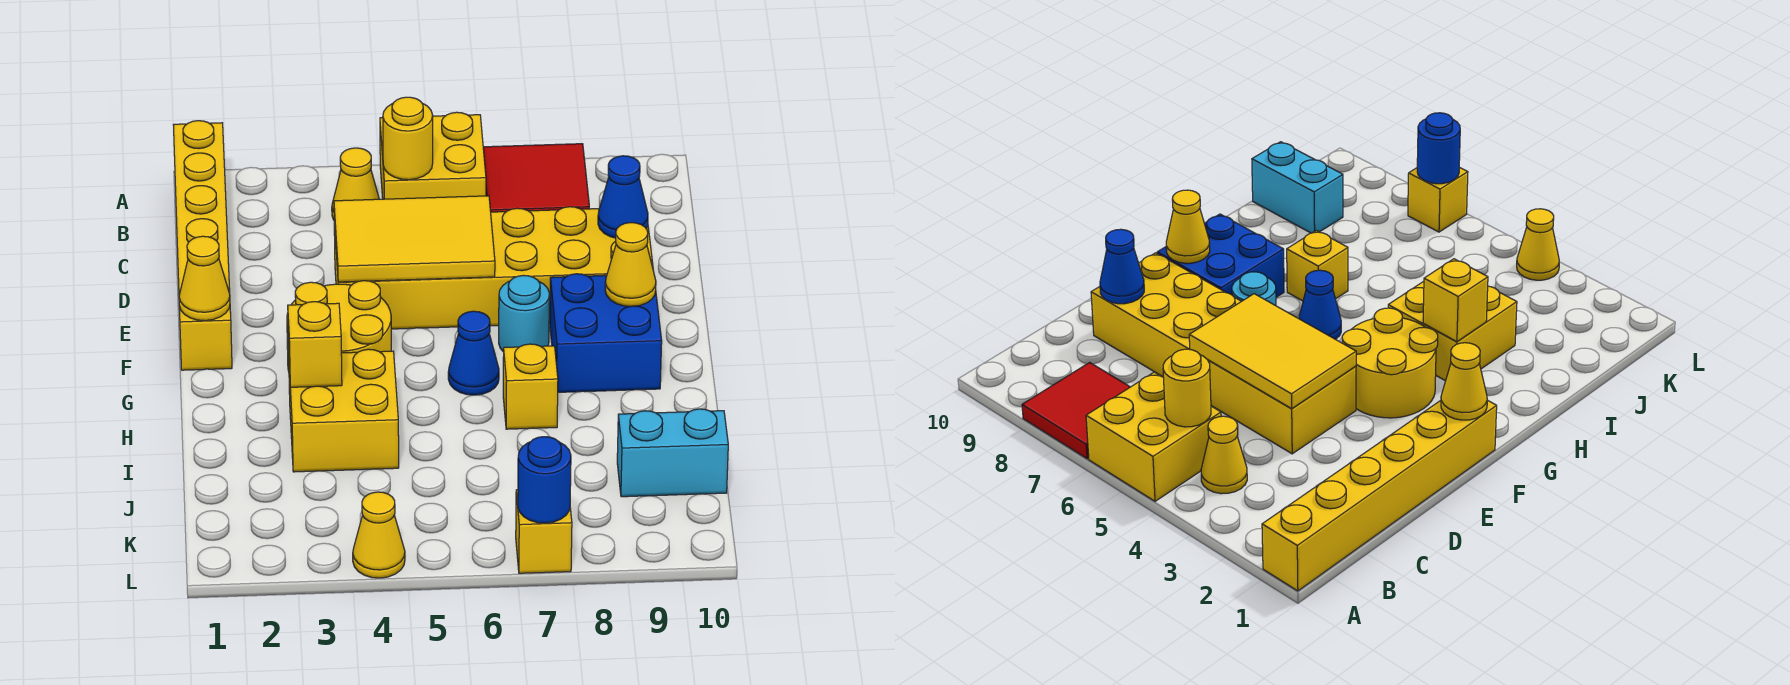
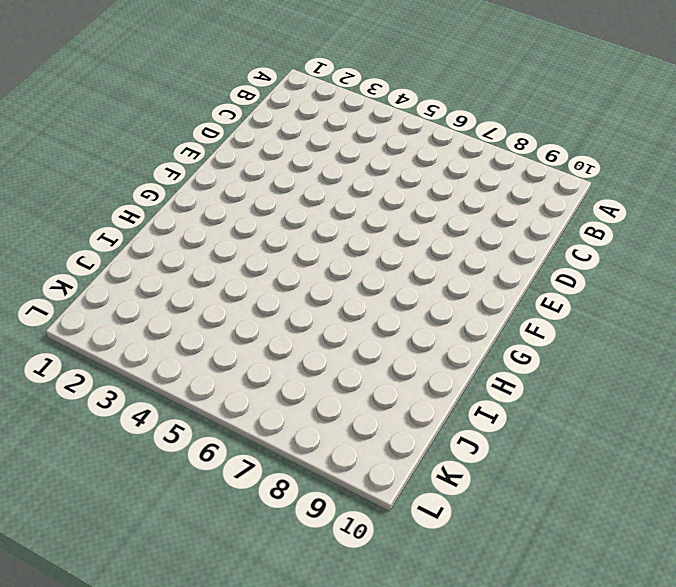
none -> yellow 1x6 brick [174,121,232,370]
none -> yellow 2x2 brick [380,112,486,199]
none -> red 2x2 tile [483,144,589,212]

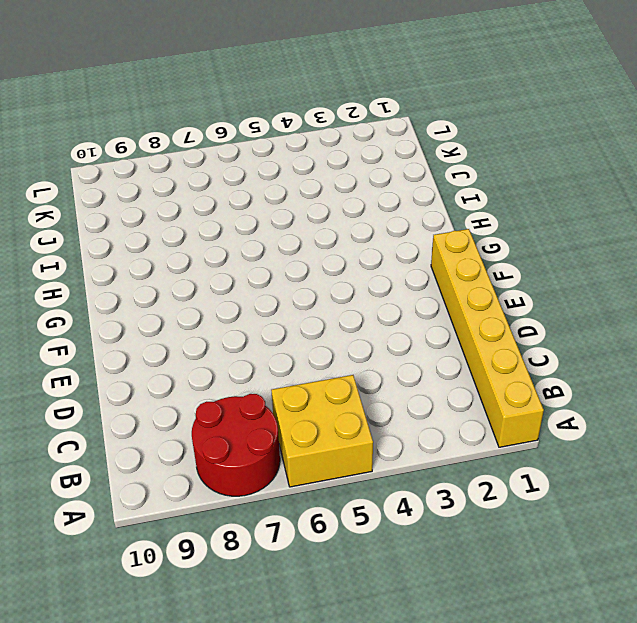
red 2x2 round brick [192,394,280,496] -> red 2x2 tile [483,144,589,212]
none -> yellow 1x1 cone [332,148,379,220]
none -> yellow 2x6 brick [334,207,653,329]
none -> yellow 2x2 round brick [287,281,391,371]

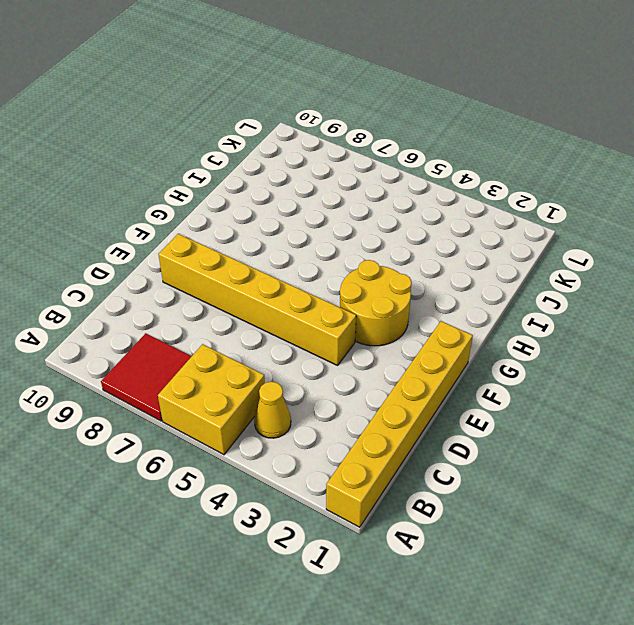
yellow 1x6 brick [158,234,356,365] -> yellow 2x6 brick [334,207,653,329]
none -> cyan 1x1 round brick [499,275,550,352]
none -> blue 2x2 brick [550,274,662,392]
none -> blue 1x1 cone [448,311,499,395]

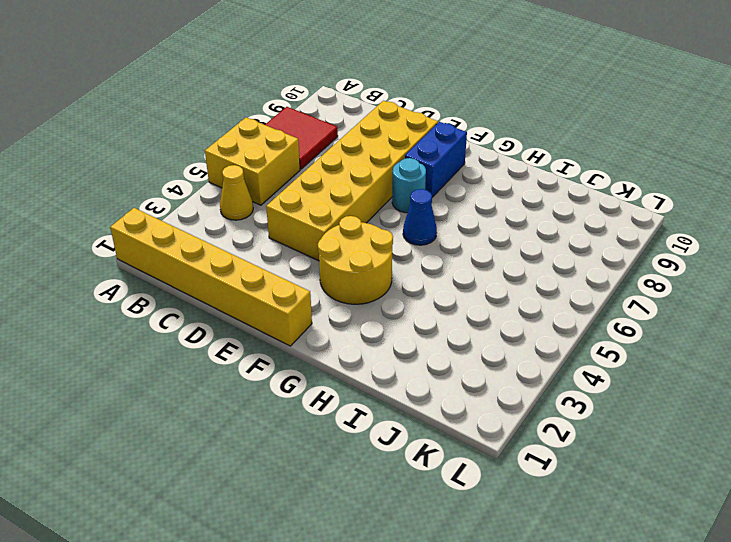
blue 1x2 brick [405,122,467,197] -> blue 2x2 brick [550,274,662,392]
none -> yellow 2x2 brick [289,349,399,472]
none -> yellow 1x1 brick [503,344,558,429]
none -> cyan 1x2 brick [617,409,728,497]

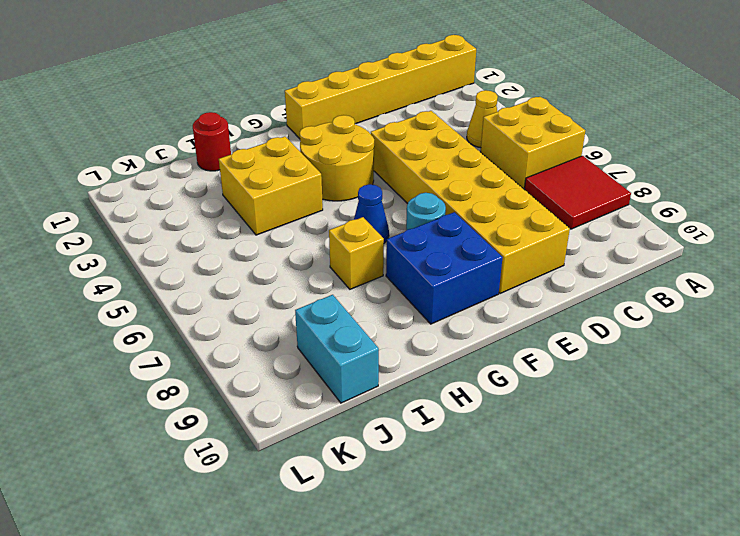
red 1x1 round brick [193,112,231,171] -> none
none -> yellow 1x1 cone [353,492,405,578]
none -> yellow 1x1 brick [516,490,572,573]
none -> yellow 1x1 round brick [383,97,433,180]

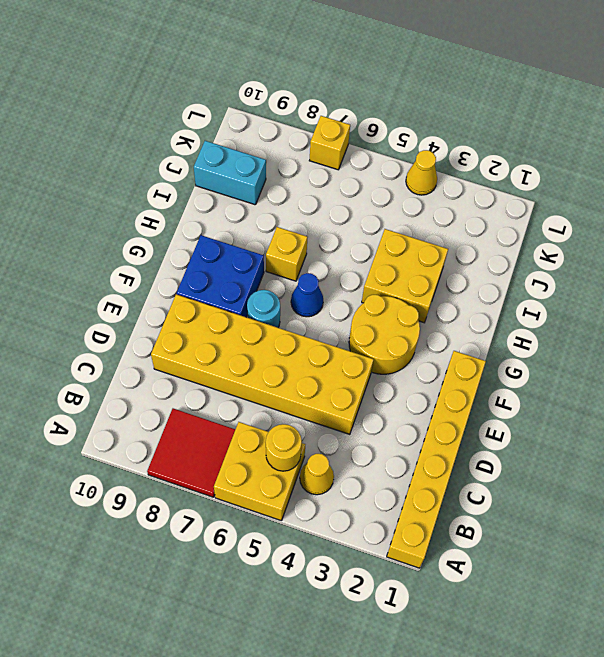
none -> yellow 2x3 tile [334,196,495,282]
none -> blue 1x1 cone [598,156,648,238]
none -> yellow 1x1 cone [179,236,230,321]

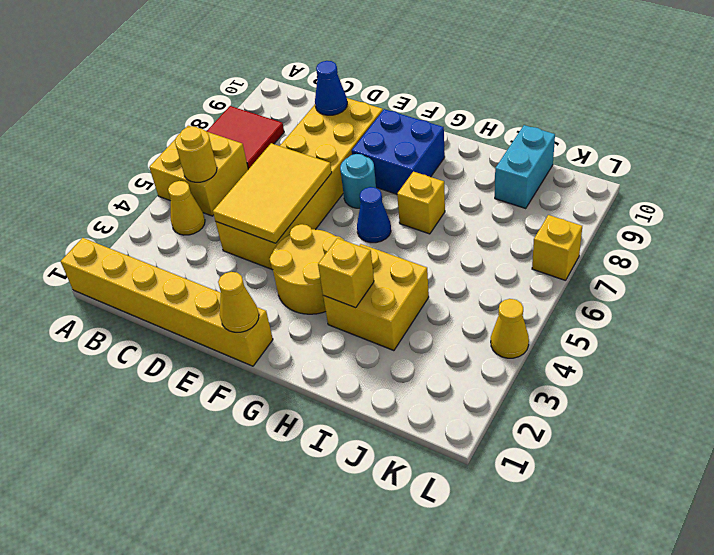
none -> yellow 1x1 cone [605,223,656,306]
none -> blue 1x1 round brick [518,437,571,523]

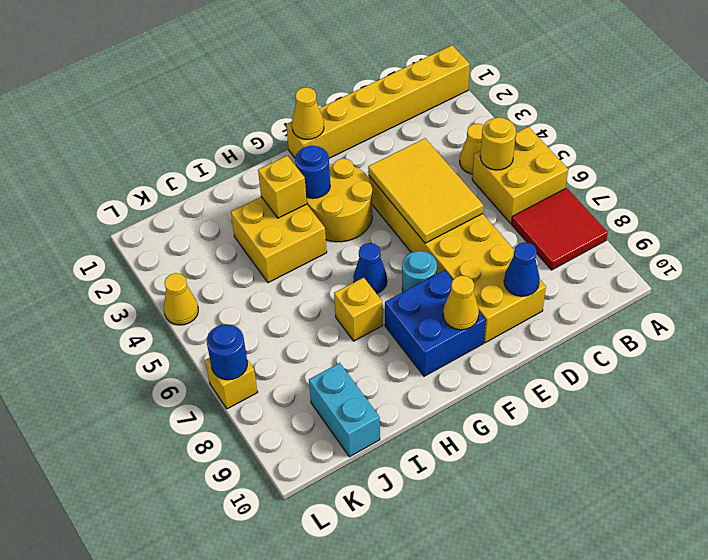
blue 1x1 round brick [295,146,330,198] -> none

